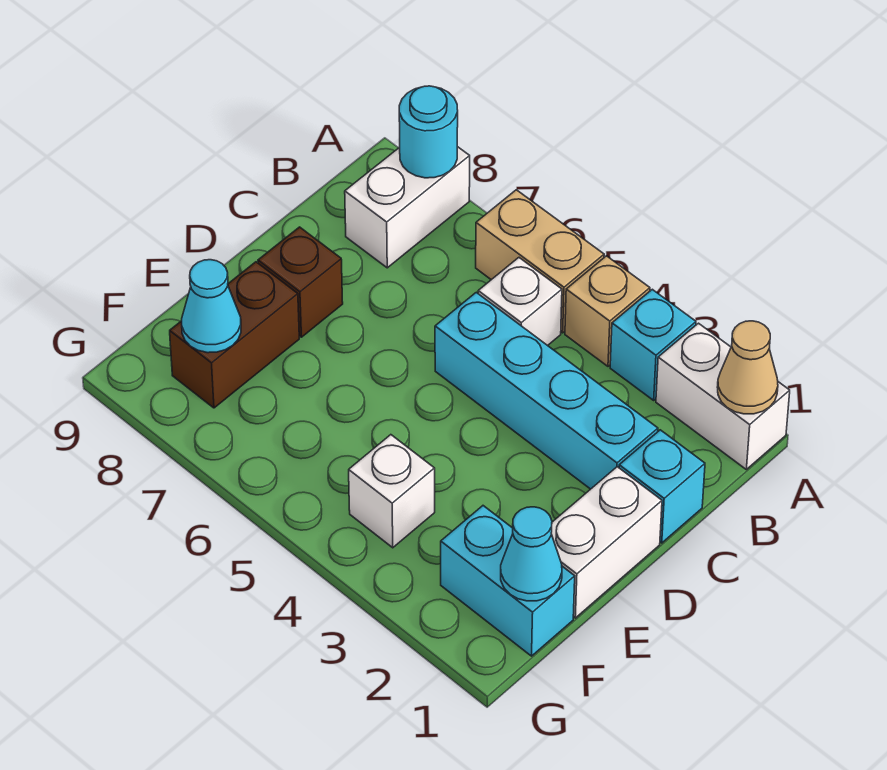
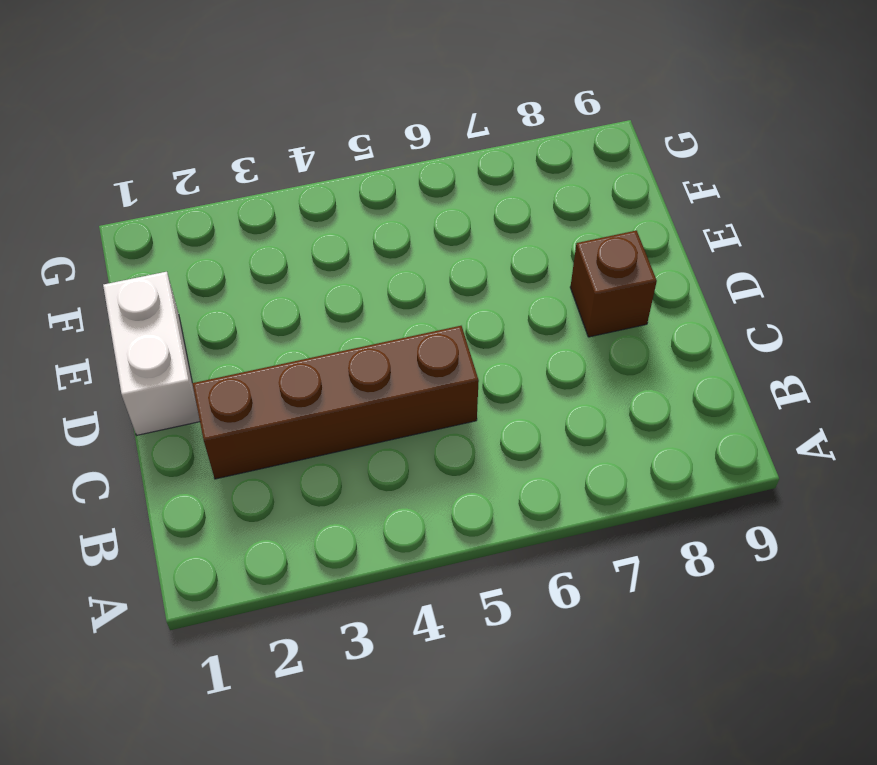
brown 1x4 brick [192,326,479,479] -> cyan 1x4 brick [435,292,658,489]
none -> white 1x2 brick [656,323,790,469]
none -> cyan 1x1 brick [610,289,696,400]
none -> tan 1x1 brick [565,256,650,366]

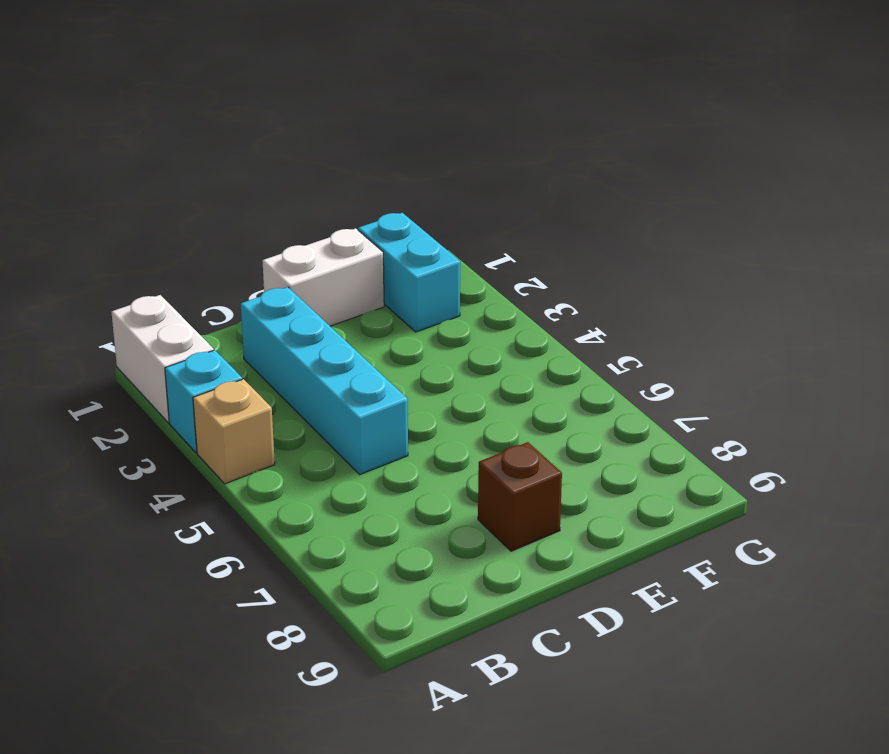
none -> tan 1x2 brick [476,190,604,333]
none -> white 1x2 brick [345,147,470,268]
none -> white 1x1 brick [478,258,562,346]

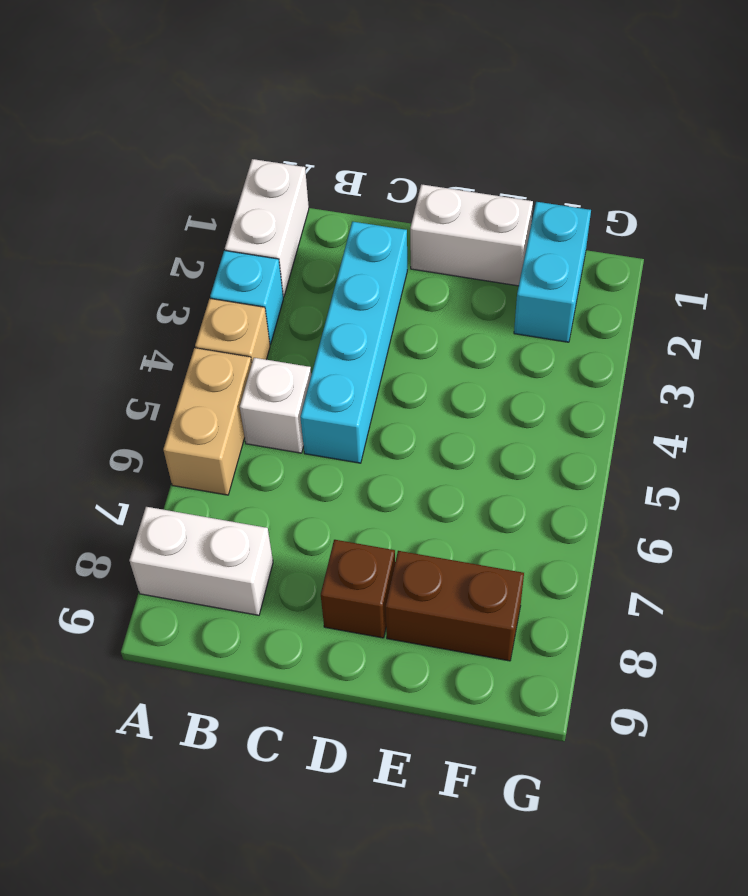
none -> cyan 1x1 brick [619,430,705,543]
none -> white 1x1 brick [349,435,435,548]
none -> tan 1x1 cone [717,321,778,414]

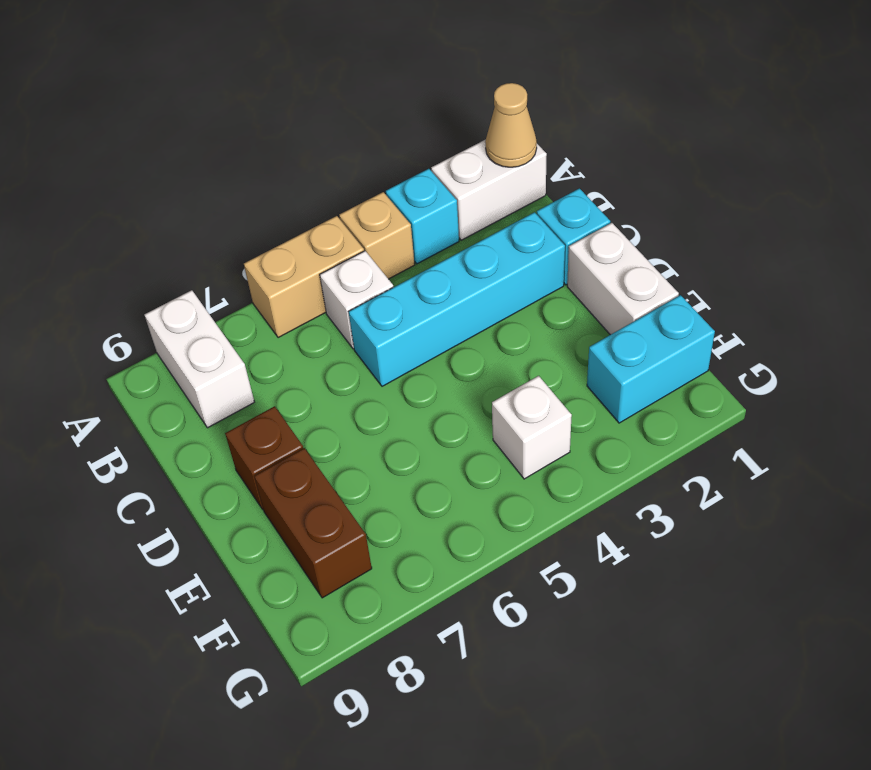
none -> cyan 1x1 round brick [399,86,458,178]
none -> cyan 1x1 cone [501,507,562,601]
none -> cyan 1x1 cone [182,260,241,353]

